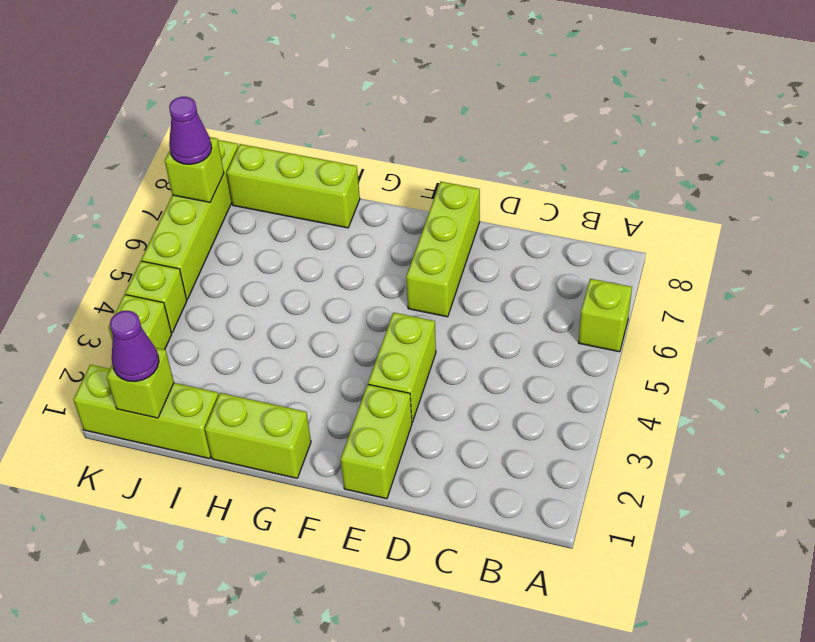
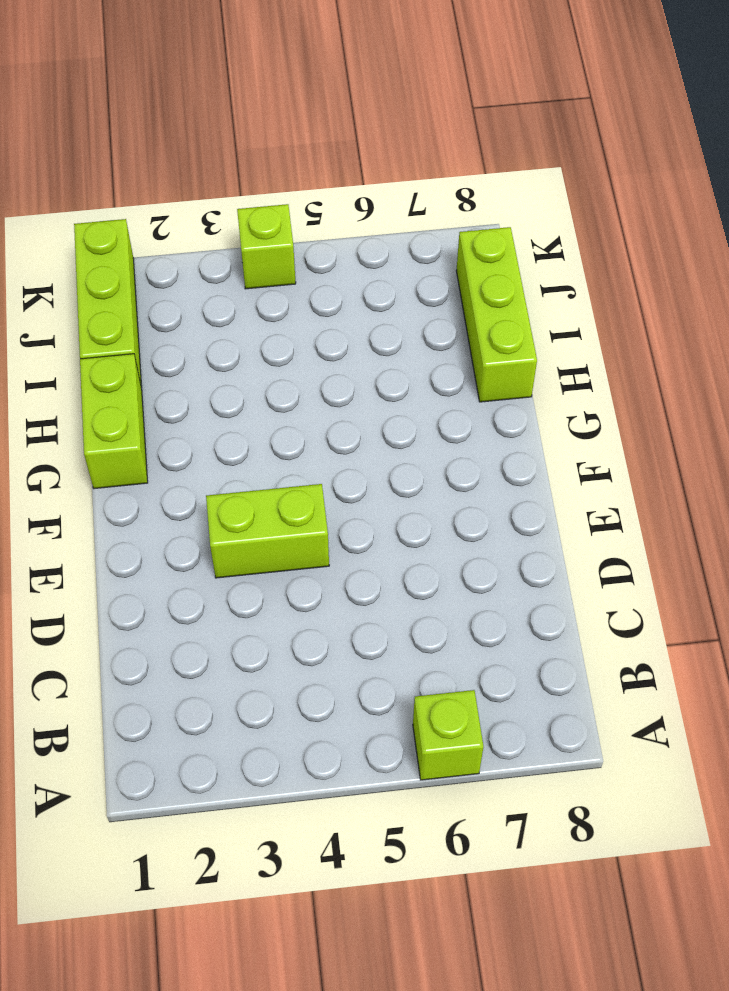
none -> lime 1x2 brick [341,384,412,499]
none -> lime 1x3 brick [406,182,480,317]
none -> lime 1x1 brick [109,294,172,350]

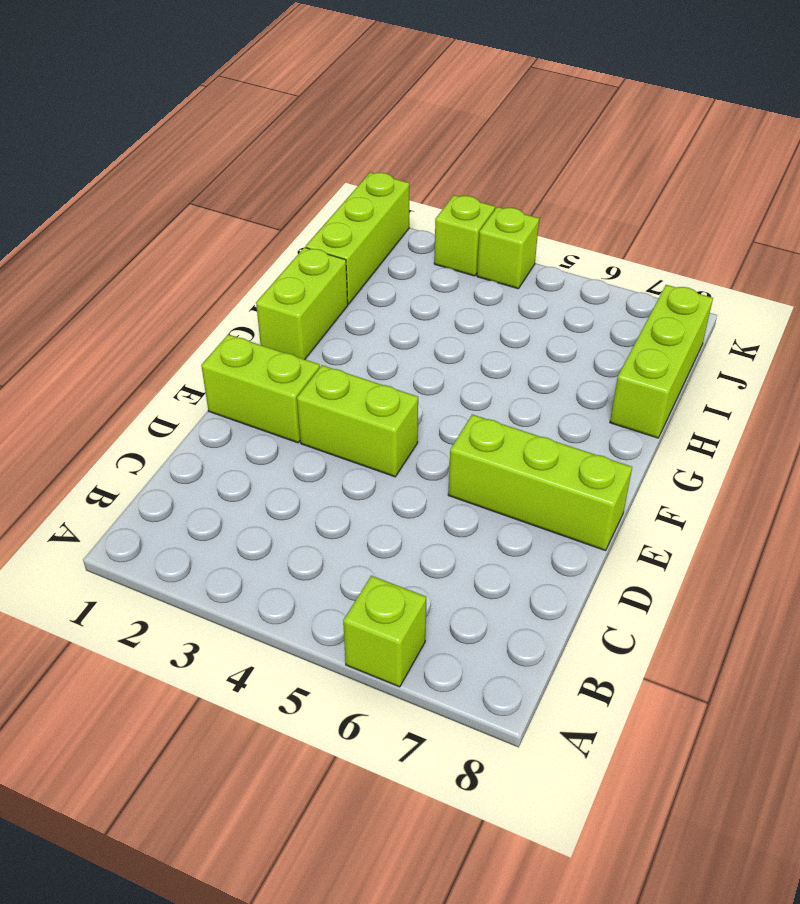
none -> lime 1x4 brick [141,140,238,299]
none -> lime 1x1 brick [107,348,174,418]
none -> lime 1x1 brick [165,137,224,202]

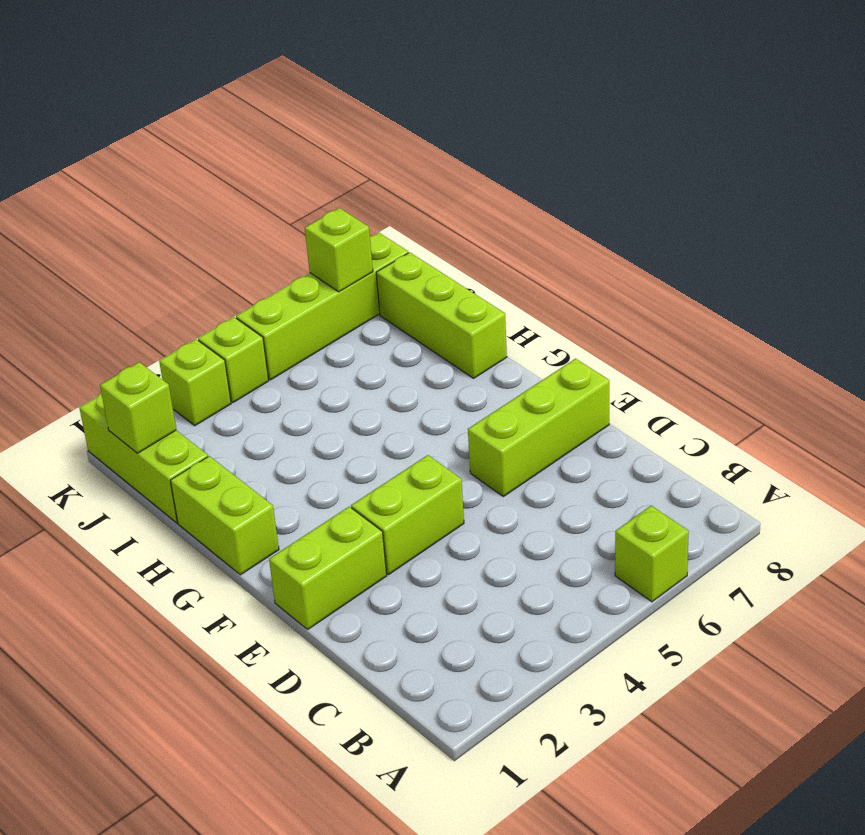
none -> purple 1x1 cone [110,311,159,382]
none -> purple 1x1 cone [169,97,212,164]

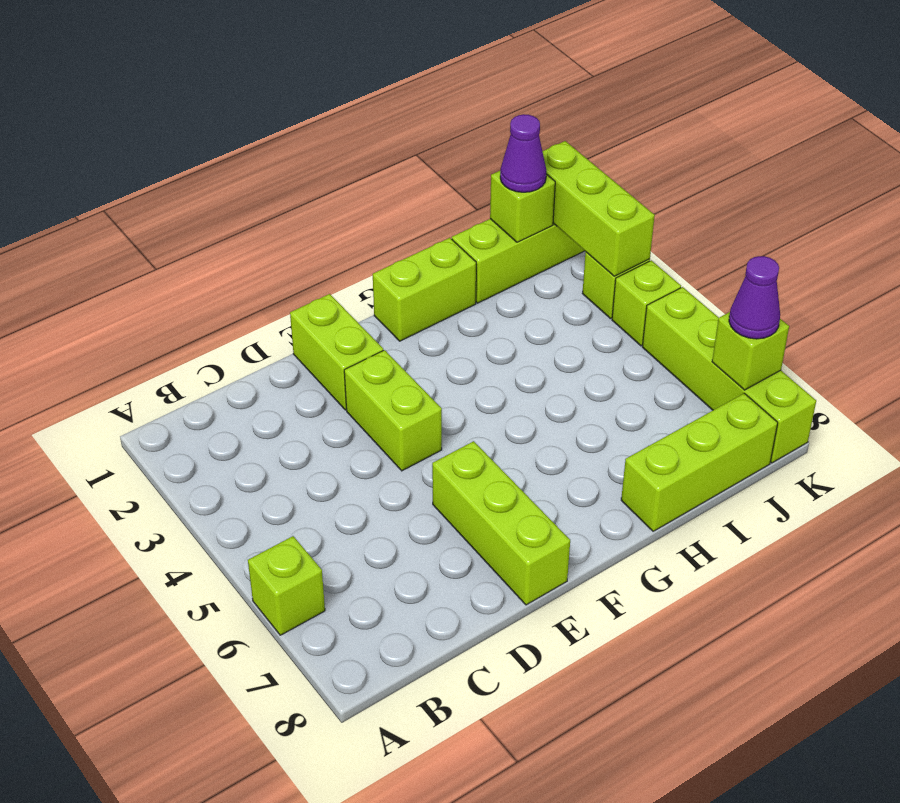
lime 1x3 brick [542,141,655,276] -> none

